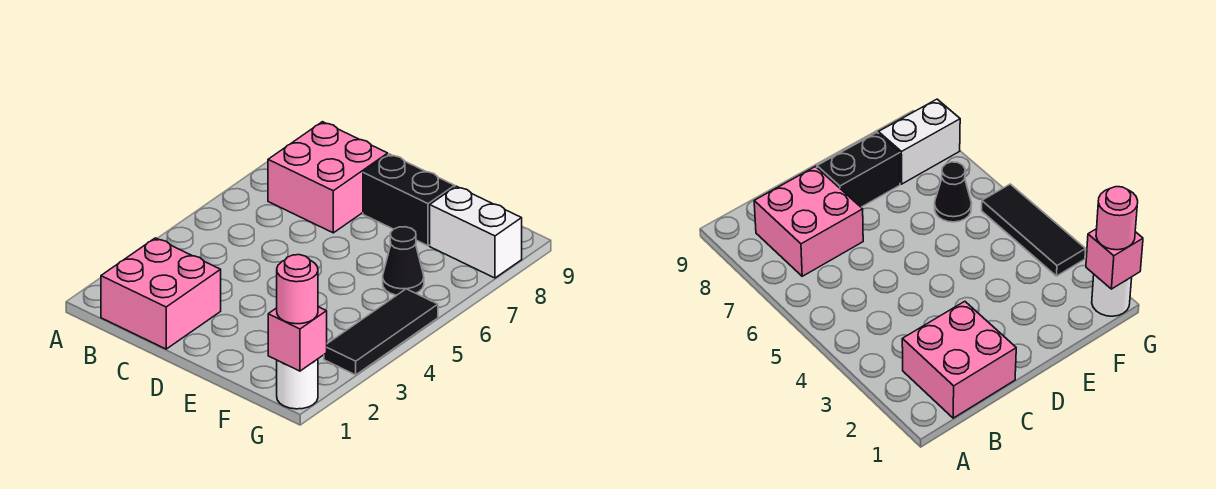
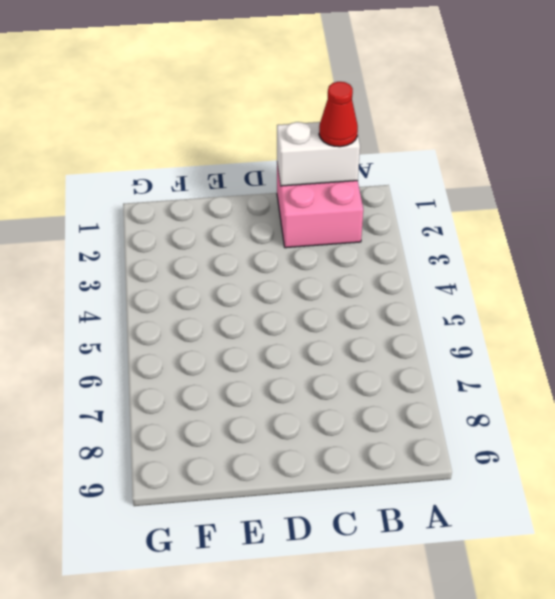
white 1x2 brick [277,122,360,186] -> white 1x2 brick moved to [430,186,522,278]
red 1x1 cone [319,82,358,147] -> none
none -> pink 2x2 brick [268,122,388,233]
none -> black 1x2 brick [363,154,455,246]

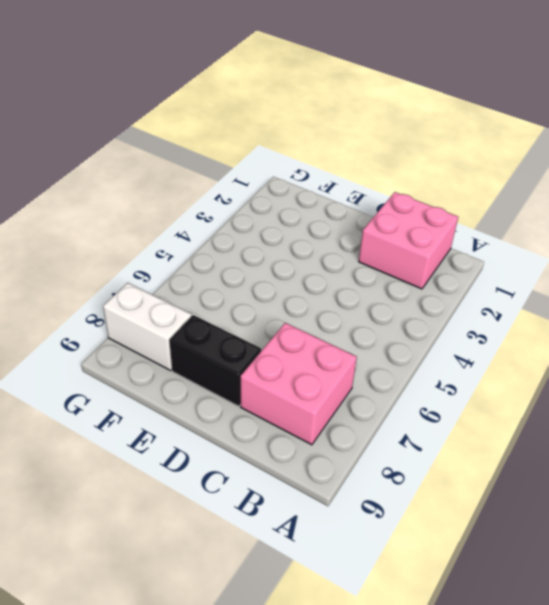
none -> black 1x1 cone [383,227,424,295]
none -> white 1x1 round brick [277,359,318,409]

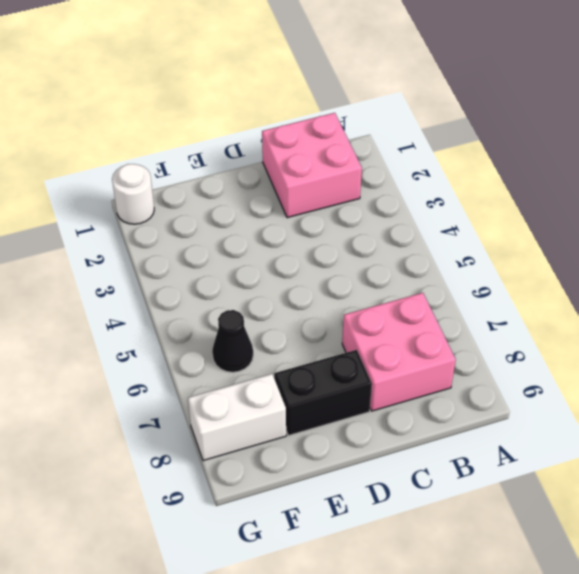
none -> black 1x3 tile [324,289,438,375]
none -> pink 1x1 brick [268,307,327,371]

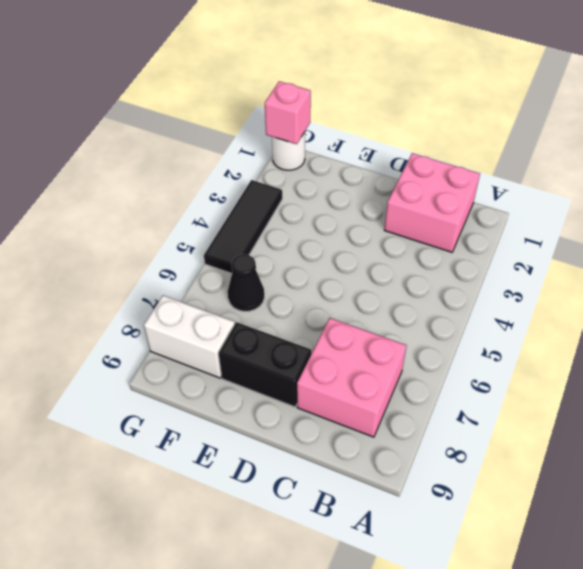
none -> pink 1x1 round brick [277,255,318,324]

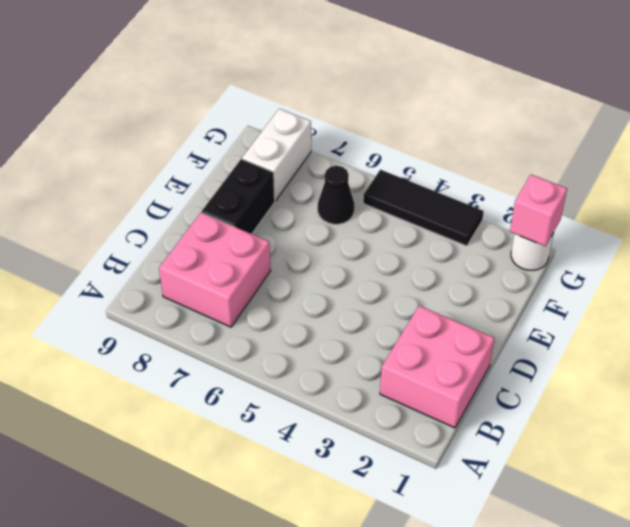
none -> pink 1x1 round brick [277,255,318,324]

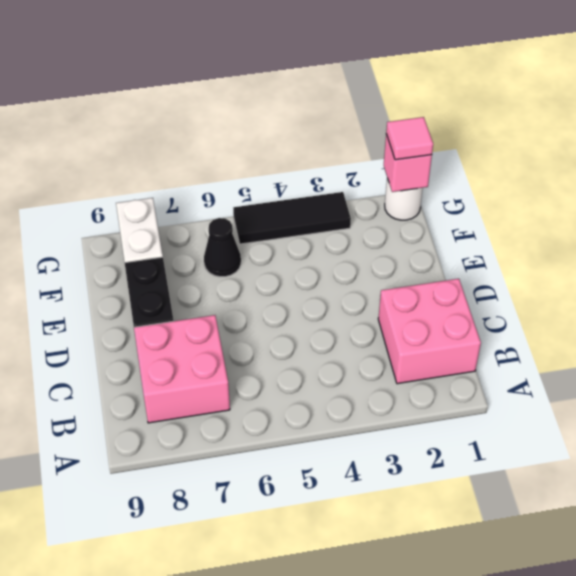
pink 1x1 tile [386,117,433,160] -> pink 1x1 round brick [277,255,318,324]

